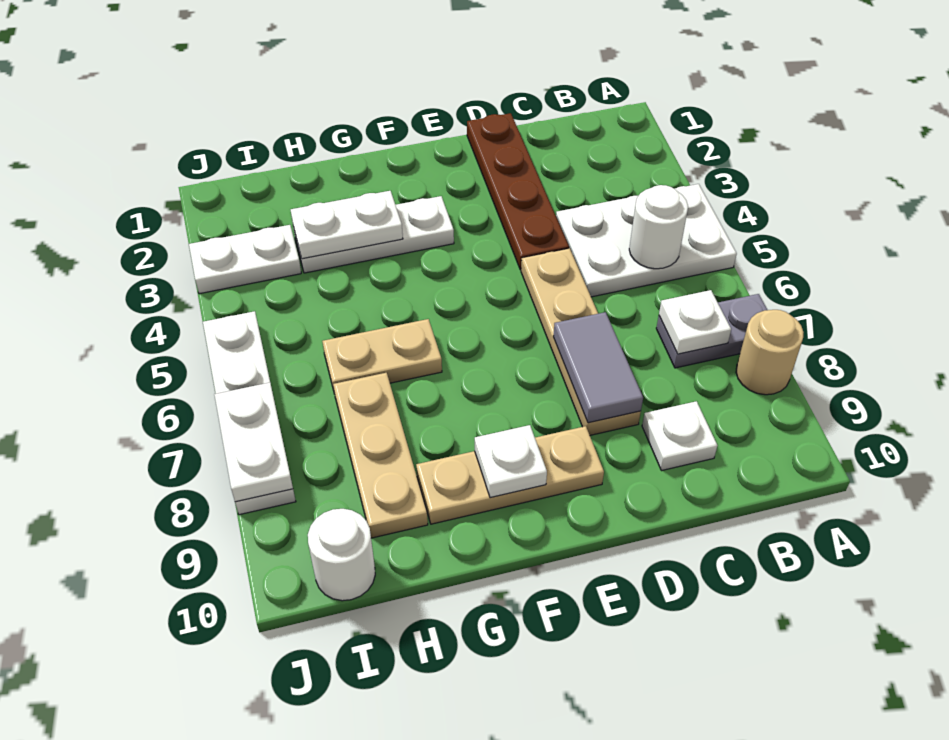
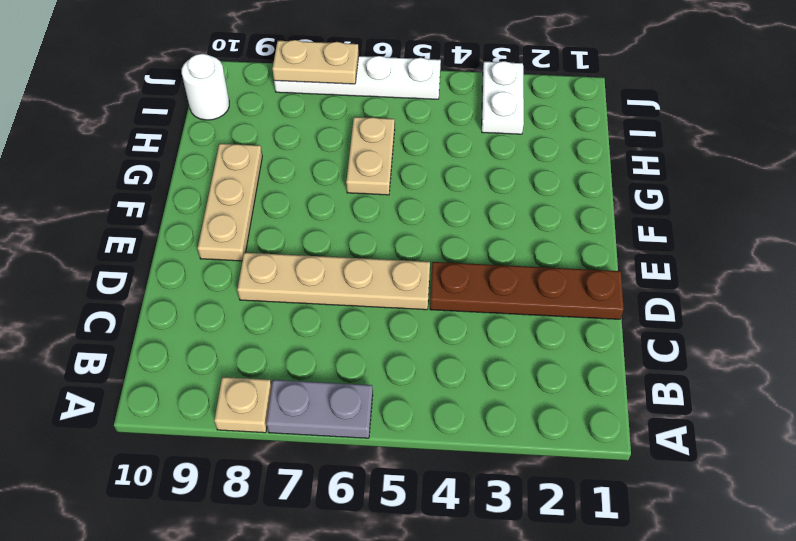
grey 1x2 plate [266,380,373,438] -> grey 1x2 plate turned to [656,294,767,368]
tan 1x1 plate [214,377,272,433] -> tan 1x1 round brick [736,310,804,395]
tan 1x2 plate [273,40,359,84] -> white 1x2 plate [214,383,293,502]
none -> white 2x3 plate [556,184,737,297]
none -> white 1x1 plate [642,401,718,471]
none -> white 1x3 plate [293,196,454,273]

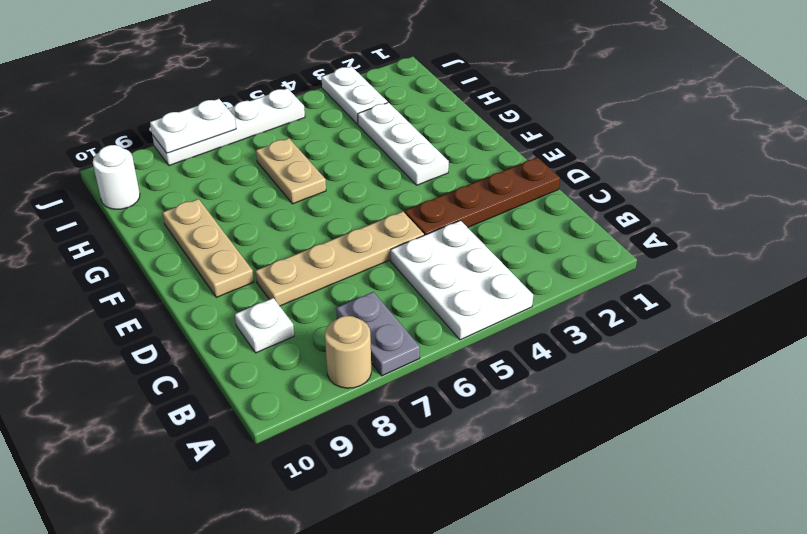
none -> tan 1x3 plate [333,373,428,538]
none -> white 1x1 round brick [629,185,688,269]
none -> white 1x1 plate [659,290,731,354]

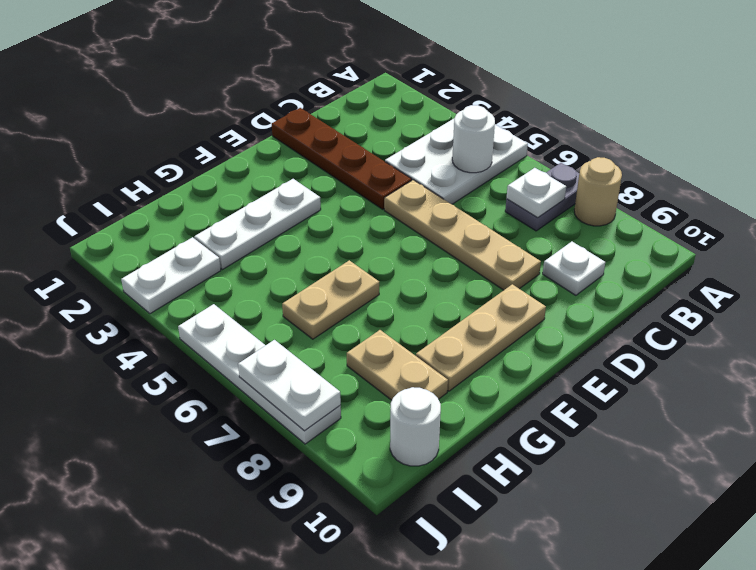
tan 1x2 plate [347,330,448,400] -> tan 1x3 plate [333,373,428,538]
none -> grey 1x2 tile [553,312,643,423]
none -> white 1x1 plate [475,425,547,498]
none -> white 1x2 plate [291,191,403,259]

